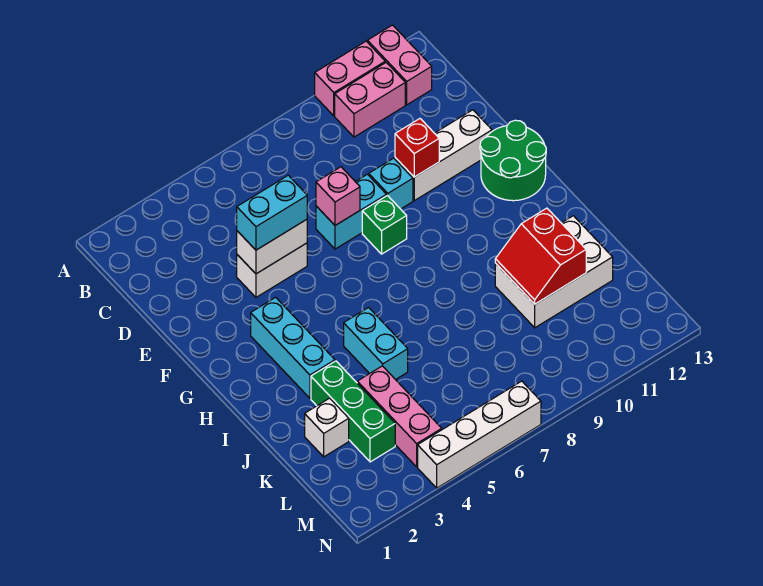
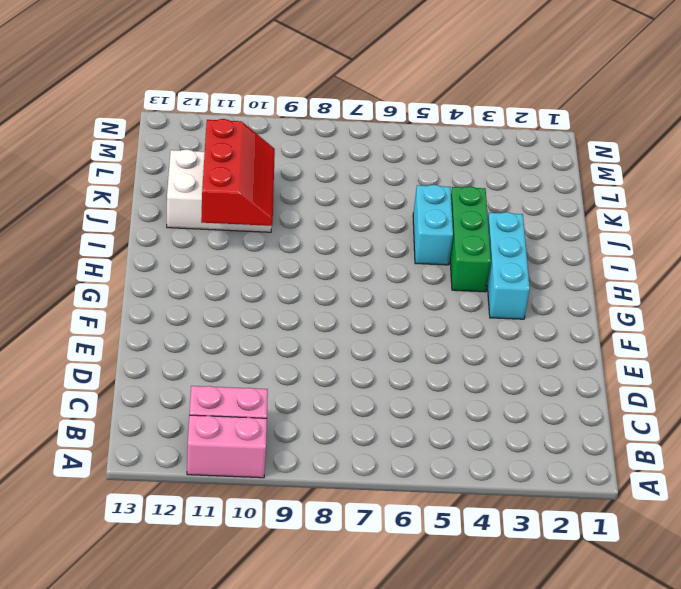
green 1x3 brick [450,186,491,292] -> green 1x3 brick moved to [311,361,395,462]
red 2x3 slope [201,119,275,226] -> red 2x2 slope [495,208,586,304]
none -> pink 1x2 brick [367,25,432,105]
none -> white 1x2 brick [237,243,307,297]
none -> cyan 1x2 brick [316,174,387,249]

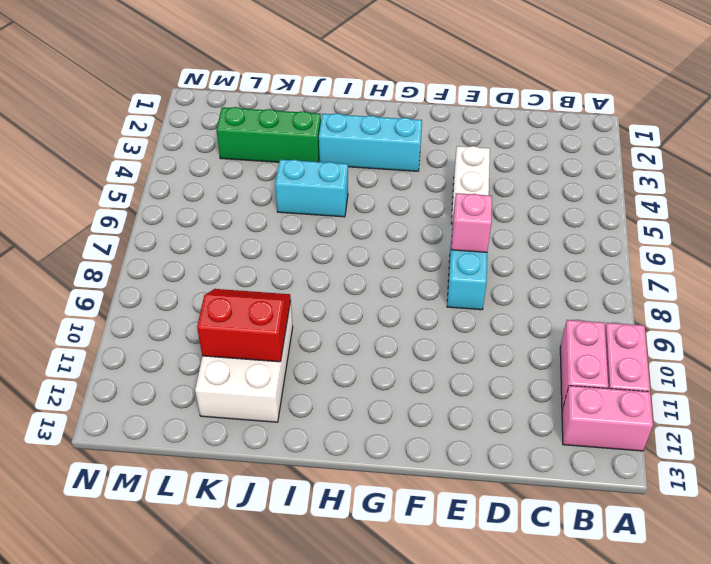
none -> cyan 1x1 brick [369,158,413,209]
none -> white 1x3 brick [395,110,492,201]
none -> green 1x1 brick [362,195,407,254]

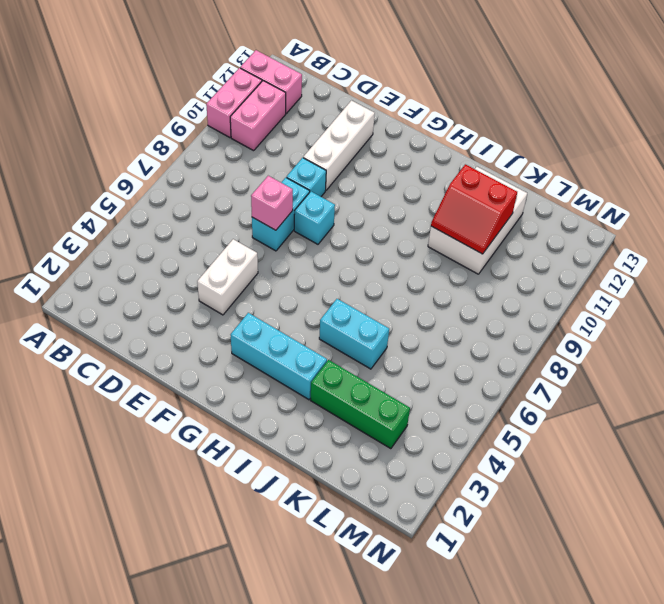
cyan 1x1 brick [294,192,335,244] -> green 1x1 brick [362,195,407,254]
none -> green 2x2 round brick [480,120,546,201]
none -> white 1x1 brick [305,398,349,457]
none -> pink 1x3 brick [357,366,442,467]

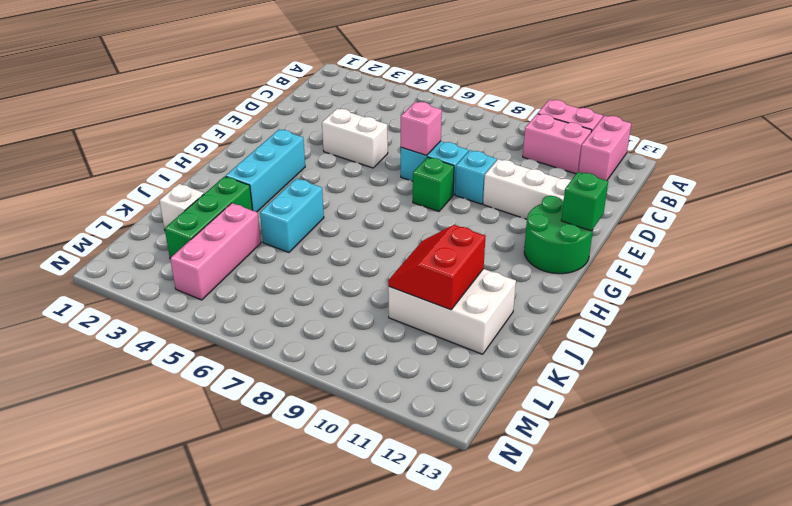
green 1x1 brick [561,172,608,231] -> none
none -> white 1x4 brick [418,381,541,488]
none -> white 1x2 brick [237,219,307,274]
none -> red 1x1 brick [395,119,439,177]

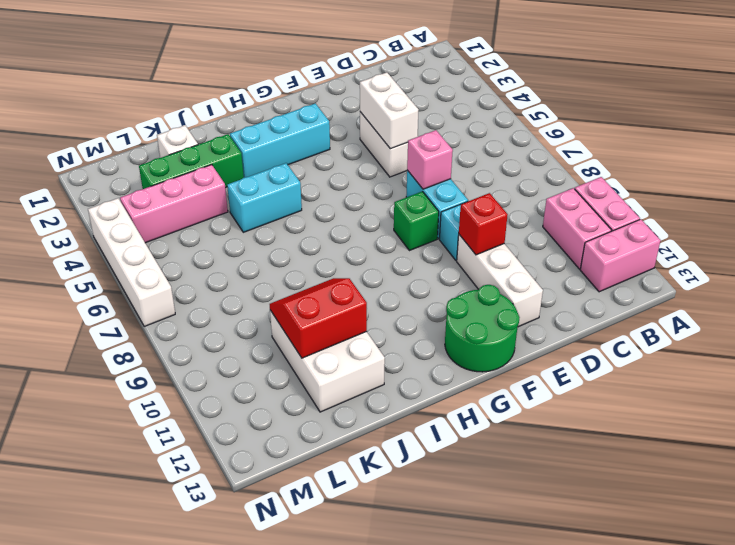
none -> cyan 1x2 brick [237,175,307,250]

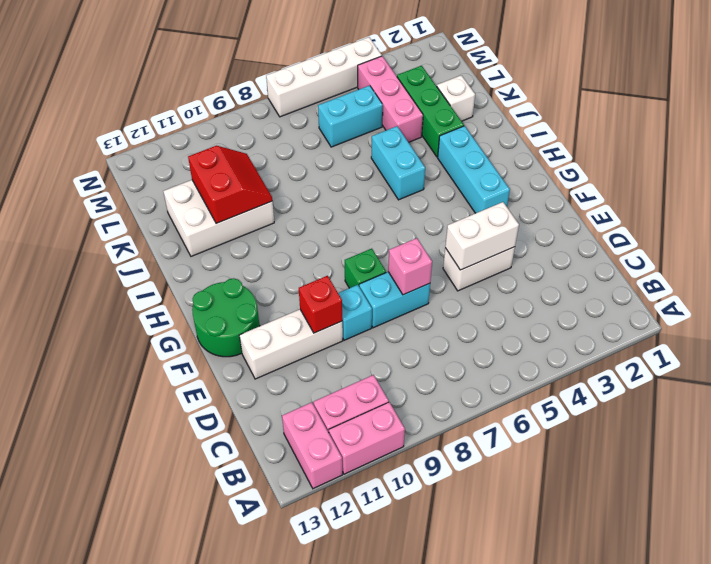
cyan 1x2 brick [318,85,383,147] -> cyan 1x2 brick moved to [237,175,307,250]

